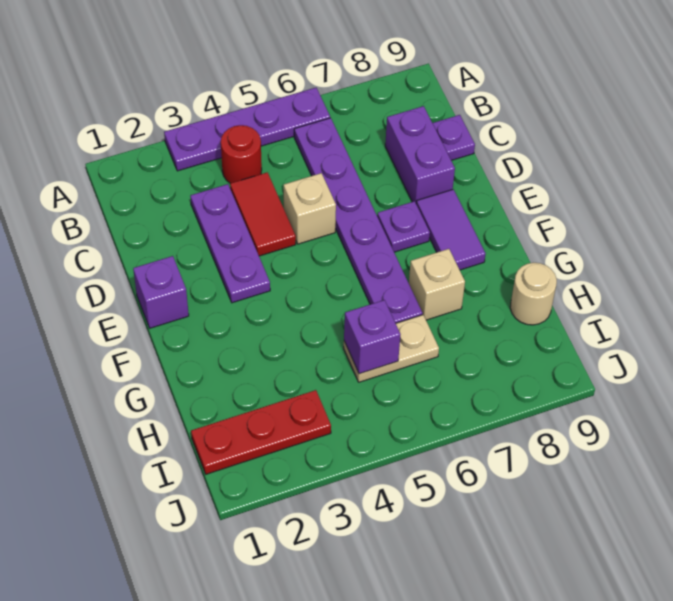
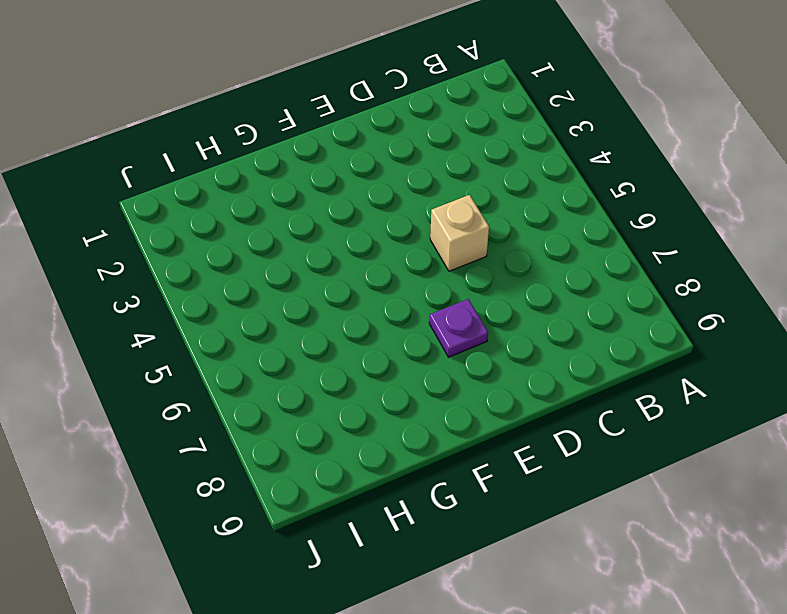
none -> purple 1x4 plate [164,88,330,171]
none -> red 1x1 round brick [221,125,262,183]
none -> purple 1x6 plate [294,118,423,323]

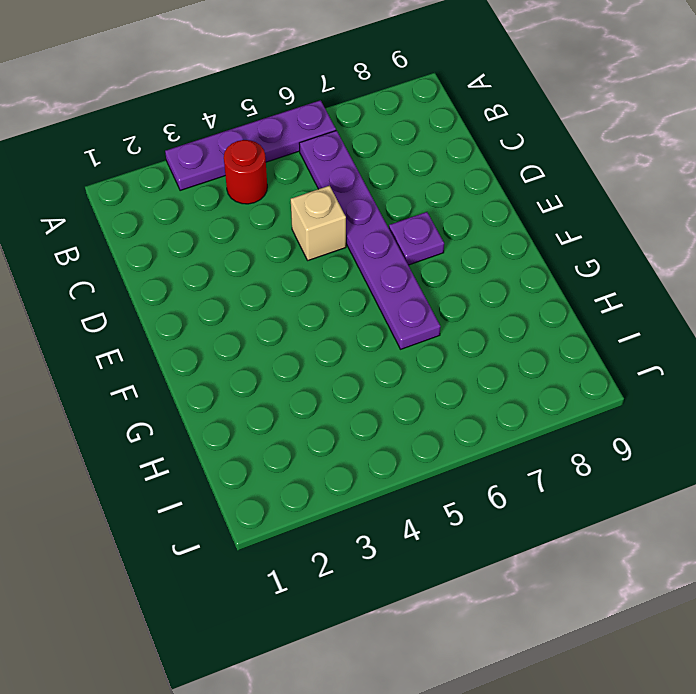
none -> purple 1x3 plate [190,184,270,303]
none -> red 1x2 tile [230,172,296,256]
none -> purple 1x2 brick [385,106,455,203]

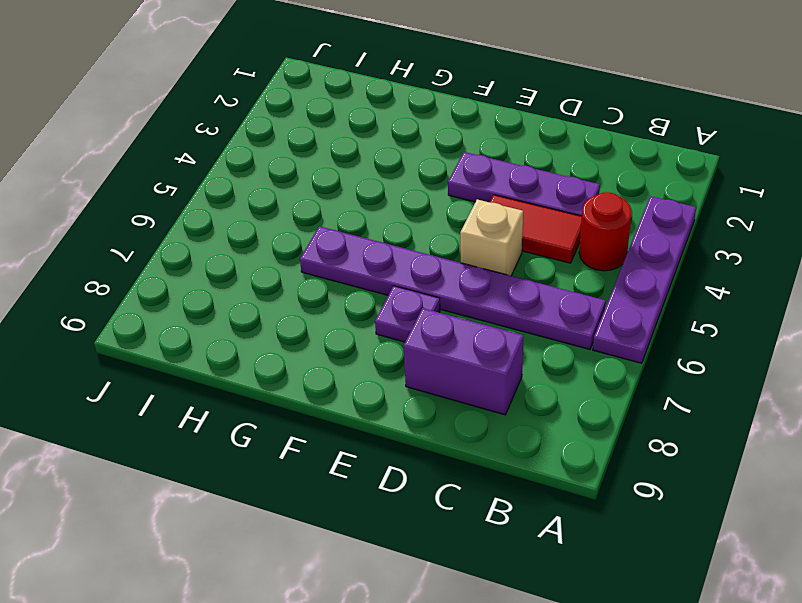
none -> purple 1x1 plate [433,115,475,160]
none -> purple 1x1 brick [133,256,189,328]
none -> purple 1x2 tile [416,189,486,270]

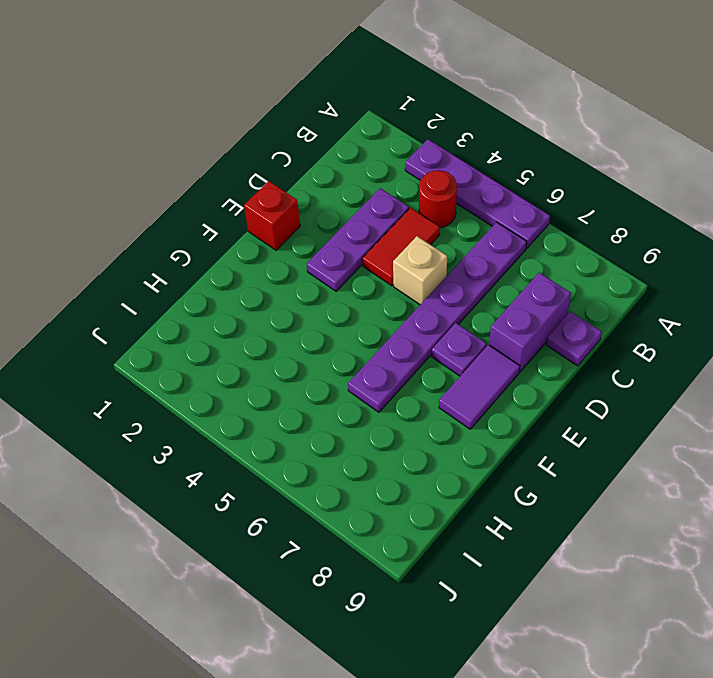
red 1x1 brick [244,181,300,250] -> purple 1x1 brick [133,256,189,328]
none -> tan 1x1 brick [409,249,465,320]
none -> tan 1x2 plate [344,315,439,382]
none -> tan 1x1 round brick [510,263,557,325]

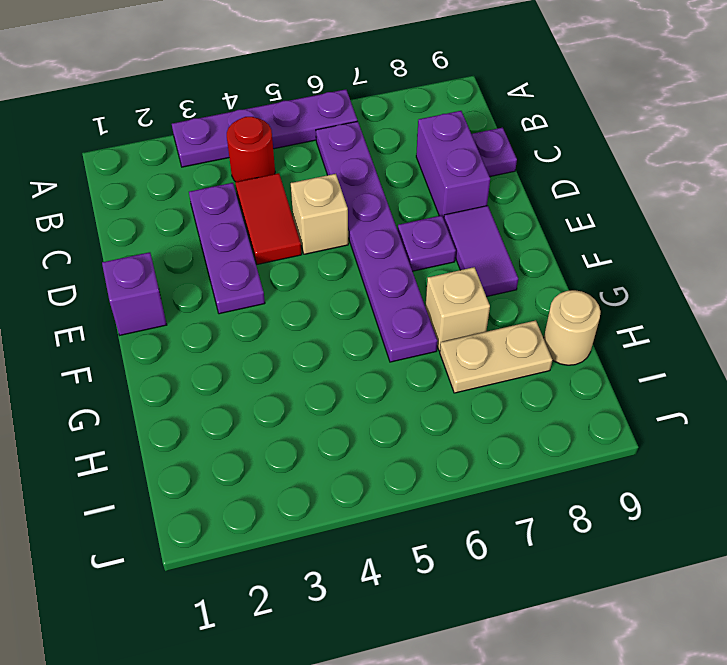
tan 1x2 plate [440,320,552,393] -> tan 1x2 plate moved to [344,315,439,382]
none -> red 1x3 plate [191,390,331,474]
none -> purple 1x1 brick [344,300,400,374]

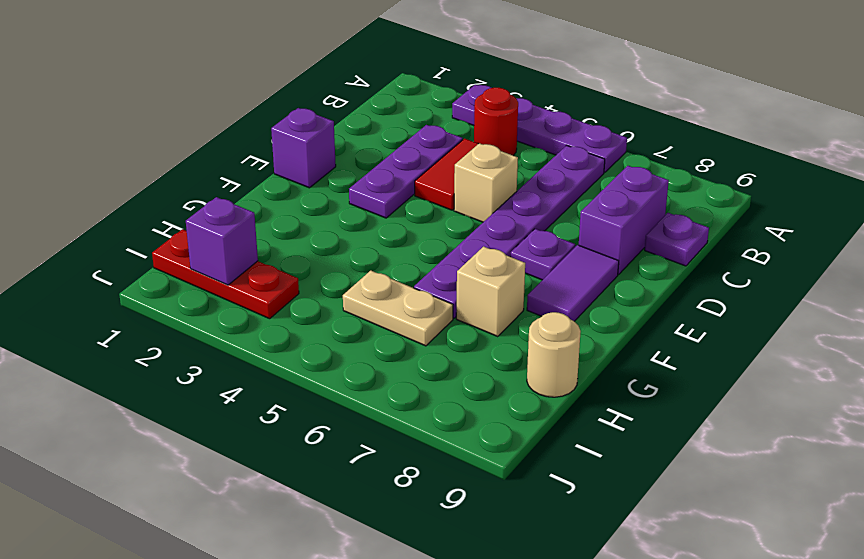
purple 1x1 brick [186,197,258,285] -> purple 1x1 brick moved to [344,300,400,374]

